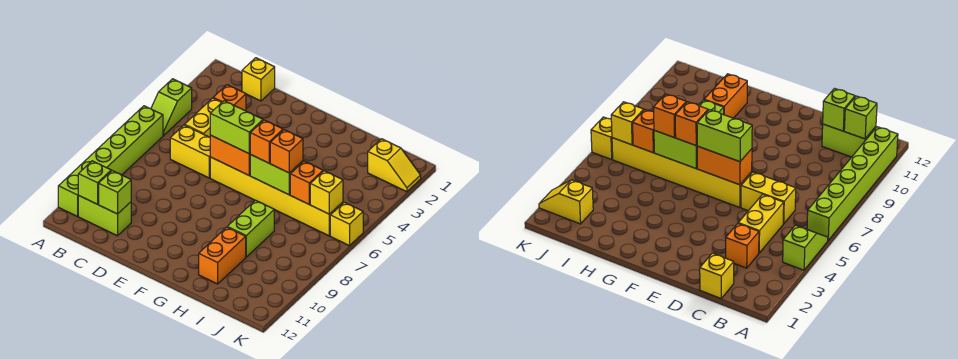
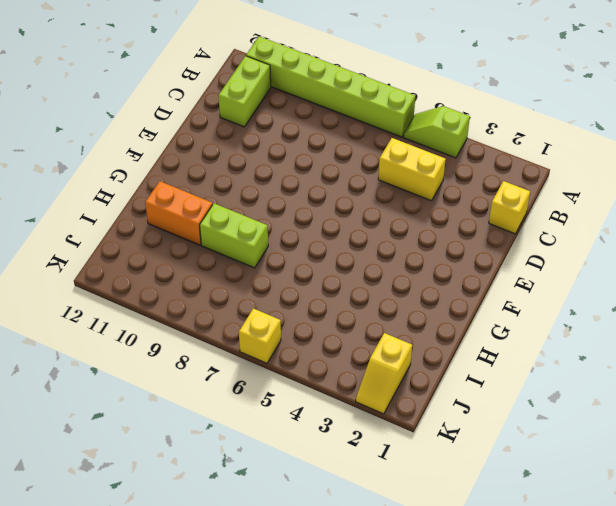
none -> orange 1x1 brick [213,85,246,111]
none -> yellow 1x2 brick [170,125,210,178]
none -> yellow 1x6 brick [210,157,343,236]

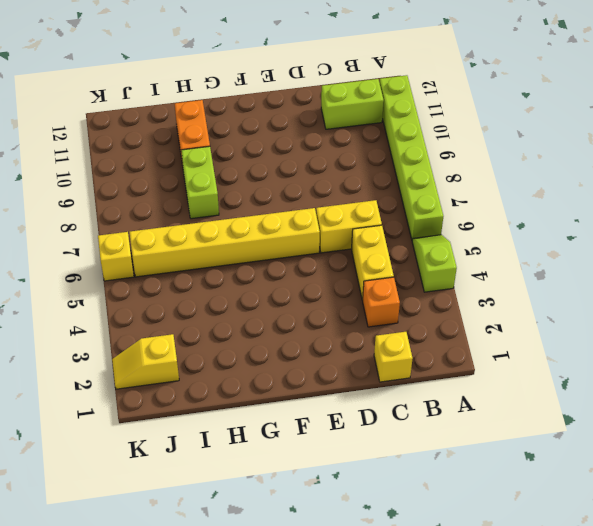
none -> lime 1x1 brick [78,161,111,204]
none -> lime 1x1 brick [99,171,131,214]
none -> orange 1x2 brick [210,135,250,176]

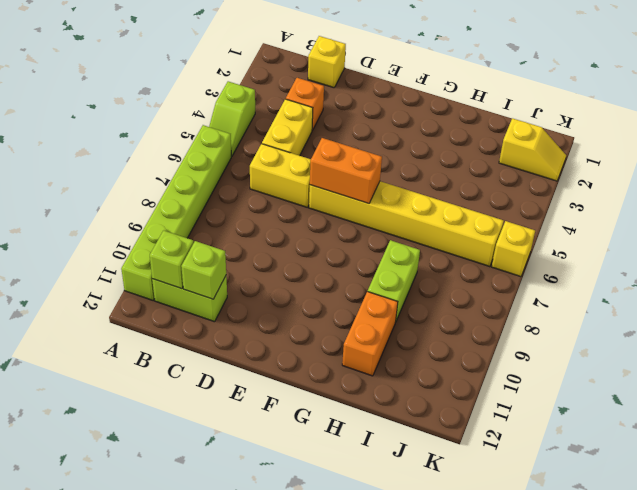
none -> lime 1x2 brick [250,155,303,195]
none -> orange 1x1 brick [290,161,323,205]
none -> yellow 1x1 brick [310,171,343,214]

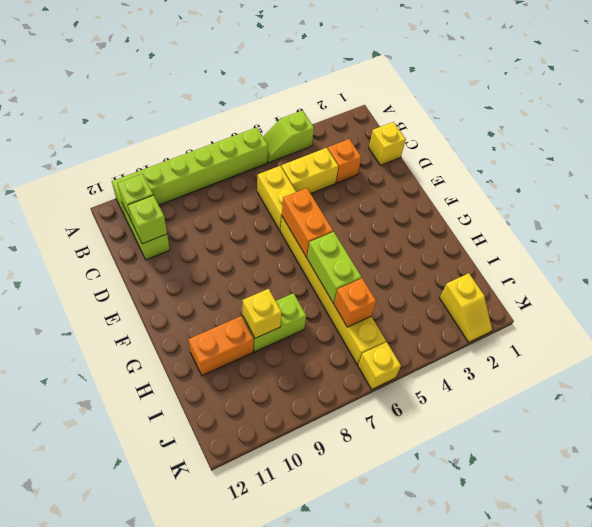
yellow 1x1 brick [243,289,282,338] -> yellow 1x1 brick moved to [310,171,343,214]
none -> lime 1x2 brick [210,101,263,154]
none -> orange 1x1 brick [250,120,283,163]
none -> orange 1x1 brick [270,130,303,173]

